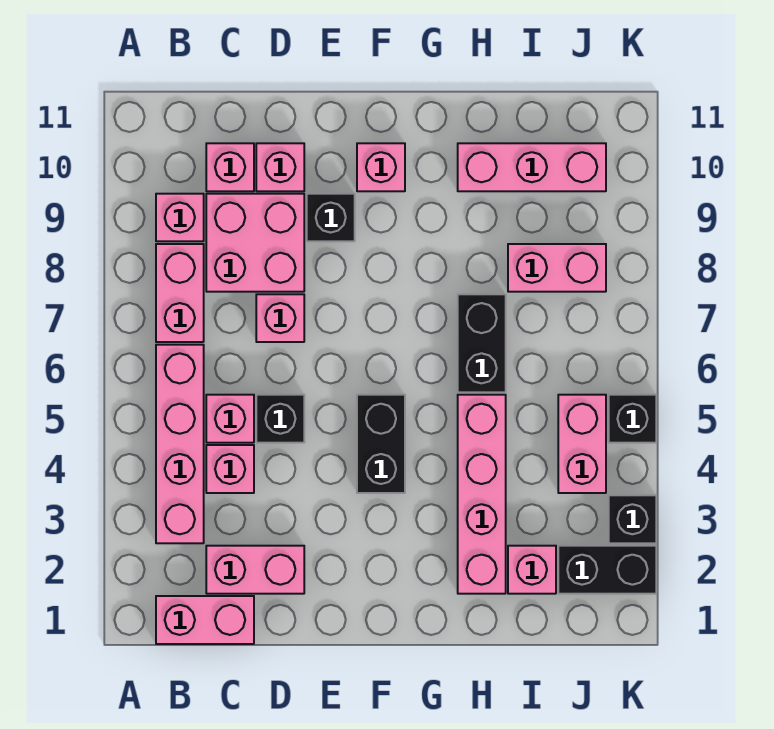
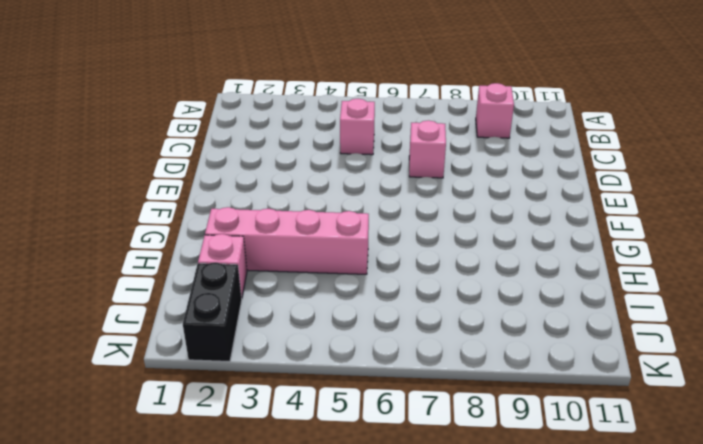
none -> pink 1x2 brick [156,596,254,644]
none -> pink 1x4 brick [156,345,204,543]
none -> pink 1x2 brick [156,244,204,342]

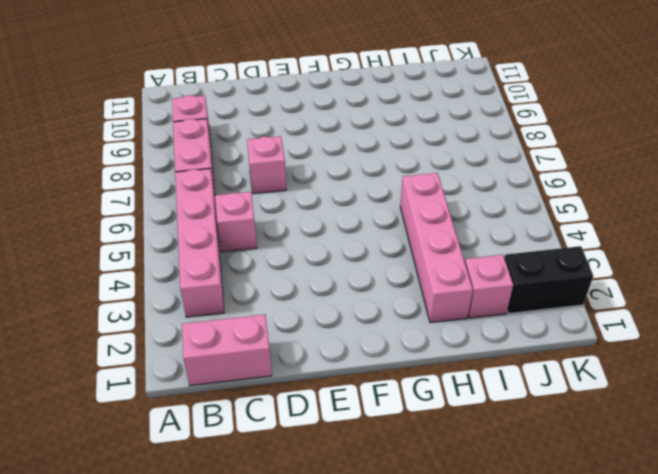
none -> pink 1x2 brick [206,546,304,594]
none -> pink 1x1 brick [206,445,254,493]
none -> pink 2x2 brick [206,194,304,292]

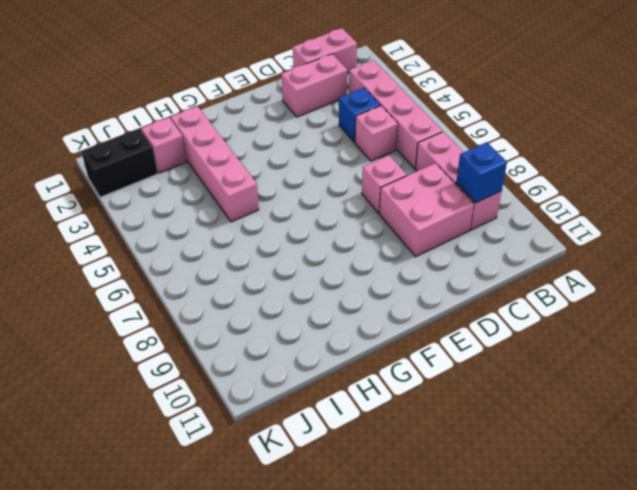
blue 1x1 brick [456,142,507,203] -> none
blue 1x1 brick [339,88,380,142] -> pink 1x1 brick [206,445,254,493]
none -> pink 1x1 brick [206,143,254,191]
none -> black 1x1 brick [256,395,304,443]
none -> pink 1x1 brick [256,143,304,191]

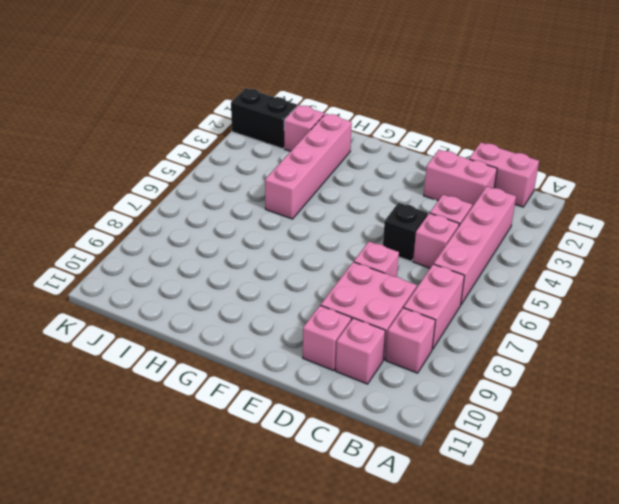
none -> black 1x1 brick [307,194,355,241]
none -> black 1x2 brick [357,395,405,493]
none -> pink 1x1 brick [357,143,405,191]

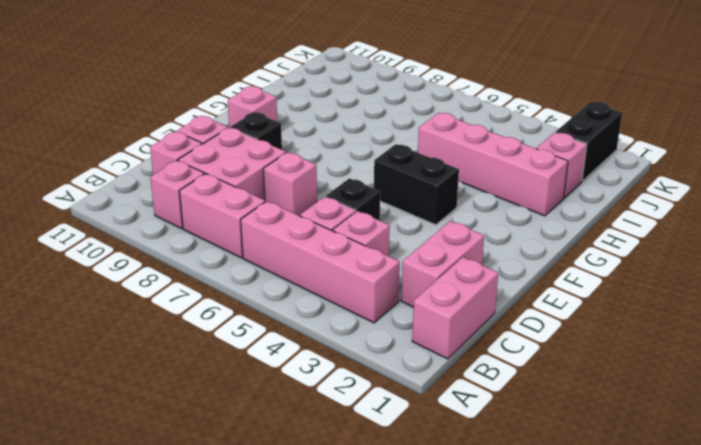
none -> black 1x2 brick [458,294,506,392]
none -> pink 1x3 brick [458,143,606,191]
none -> pink 1x2 brick [508,244,606,292]

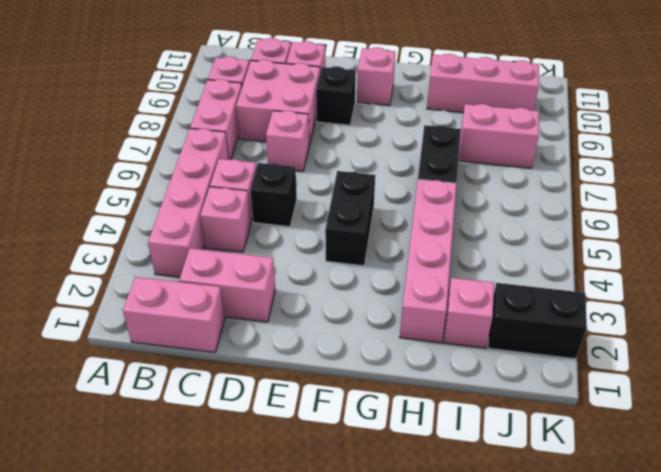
none -> pink 1x2 brick [558,395,606,493]
none -> black 1x1 brick [609,495,656,543]
none -> black 1x1 brick [609,395,656,443]

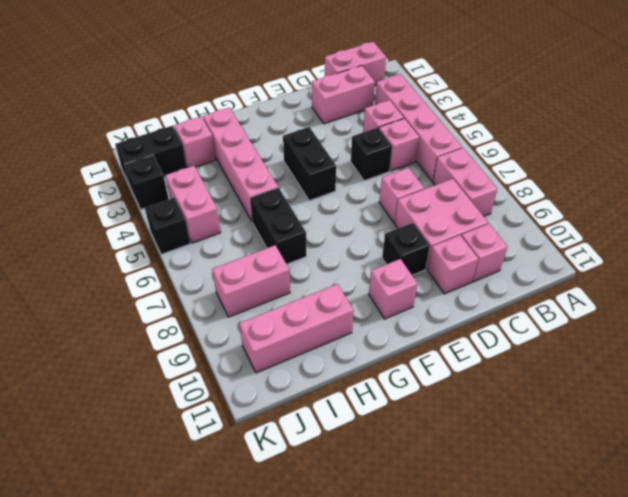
none -> pink 1x1 brick [156,194,204,241]

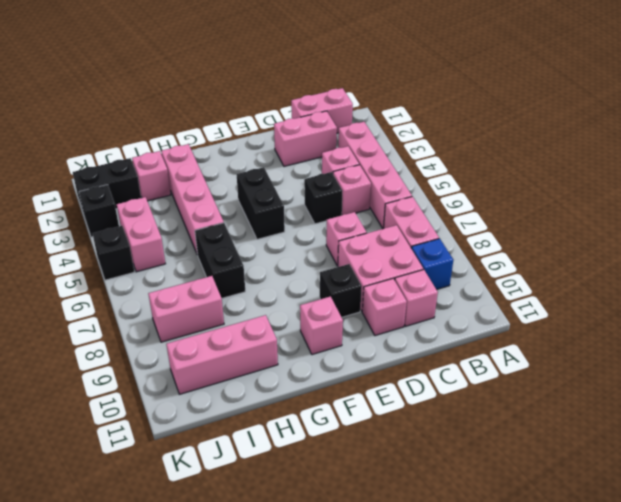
blue 1x1 brick [411,239,453,290] -> pink 1x1 brick [156,194,204,241]

